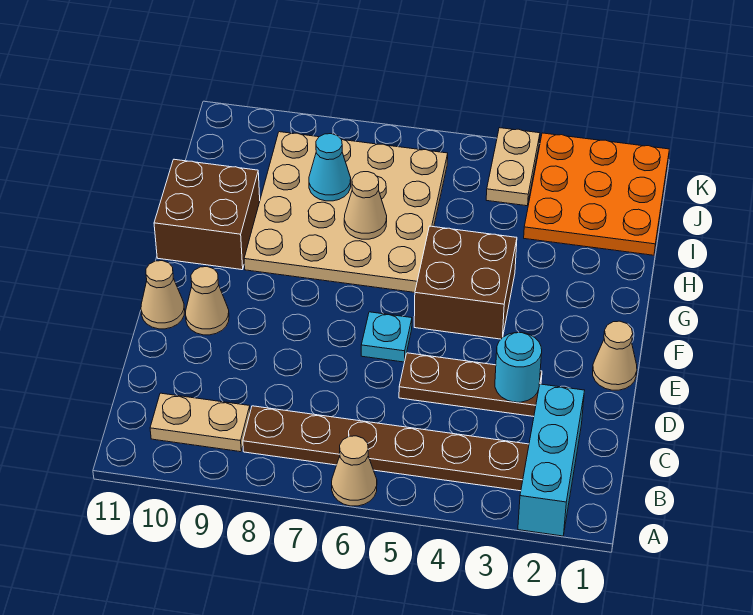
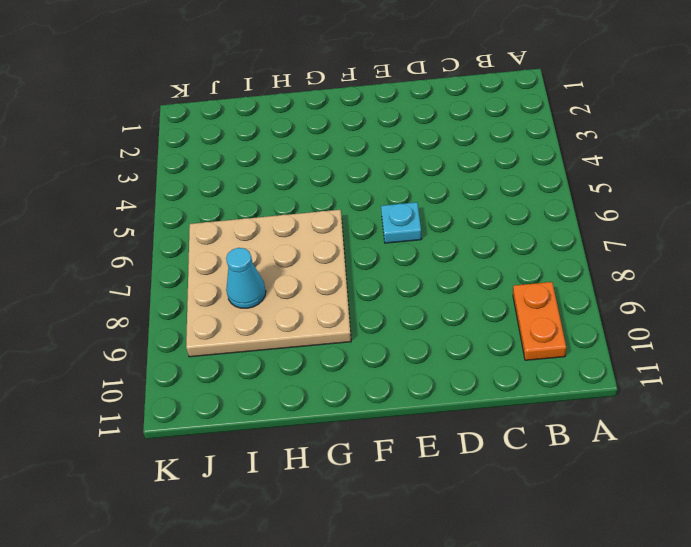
orange 1x2 plate [513,282,566,360] -> tan 1x2 plate [150,393,250,452]
none -> cyan 1x3 brick [518,384,585,536]
none -> tan 1x1 cone [332,436,377,506]
none -> brown 1x6 plate [243,406,529,491]

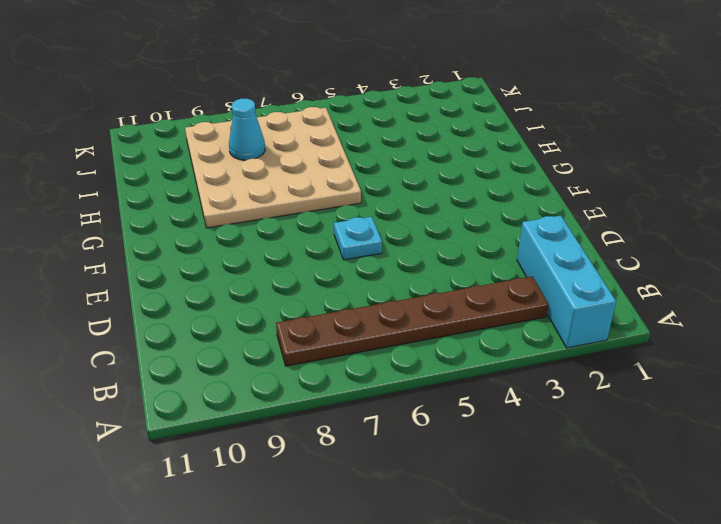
none -> tan 1x1 cone [332,436,377,506]
none -> tan 1x2 plate [150,393,250,452]
none -> brown 1x3 plate [399,353,542,416]

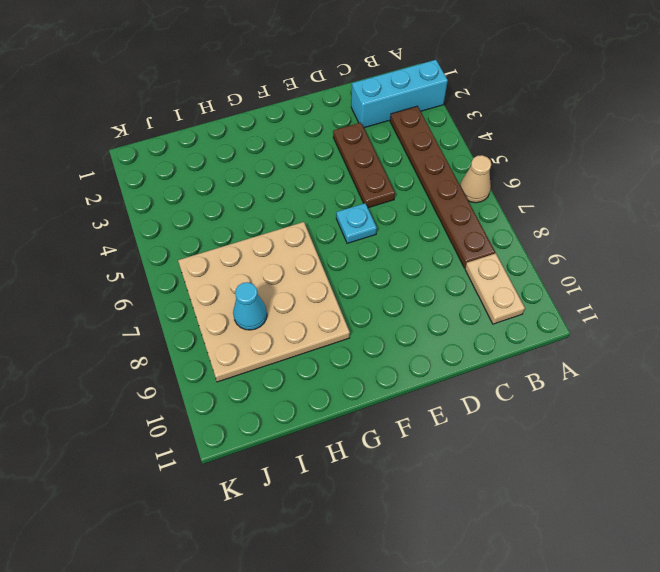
none -> tan 1x1 cone [593,321,637,390]
none -> tan 1x1 cone [186,267,229,335]
none -> tan 1x1 cone [141,261,185,329]

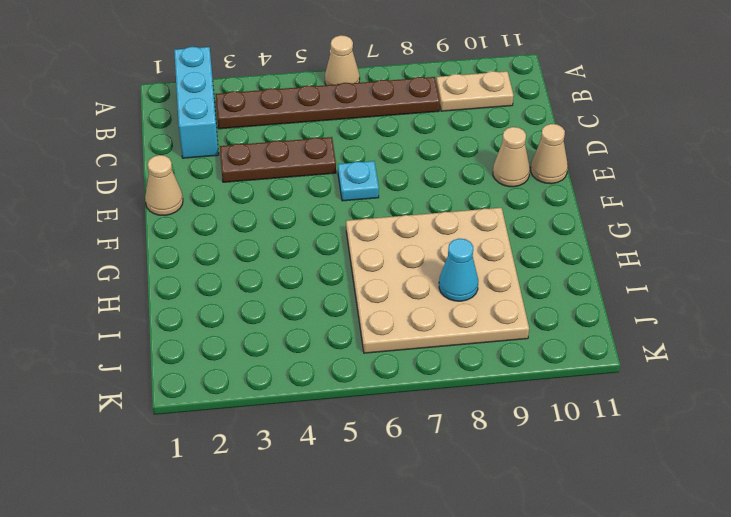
none -> brown 2x2 brick [414,226,517,339]
none -> brown 2x2 brick [154,159,260,270]
none -> orange 3x3 plate [524,133,669,255]

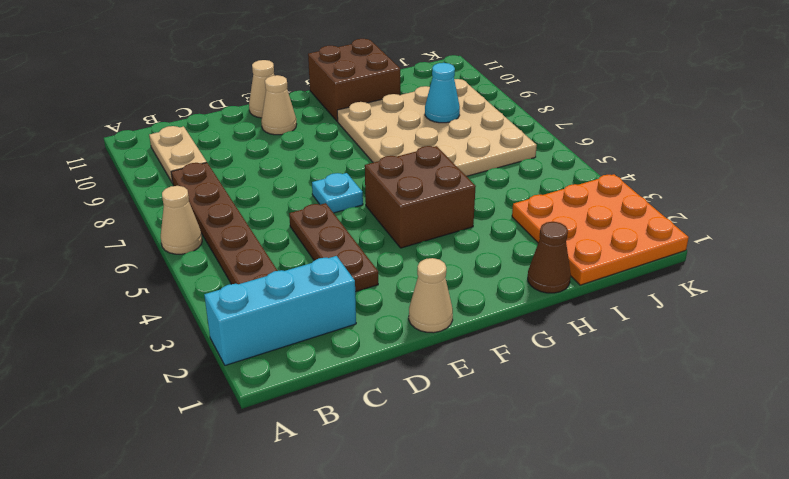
brown 1x1 cone [528,222,571,293] -> none
none -> tan 1x2 plate [486,128,540,206]
none -> cyan 1x1 round brick [495,333,542,402]
none -> tan 1x1 cone [344,172,387,239]

